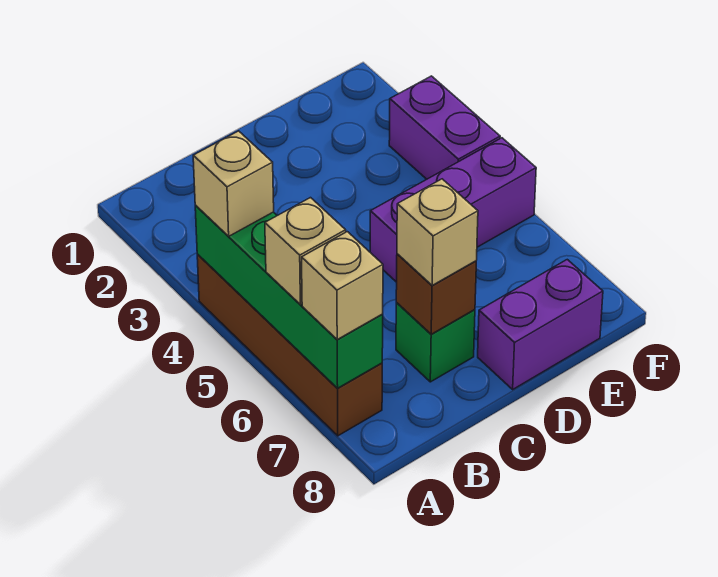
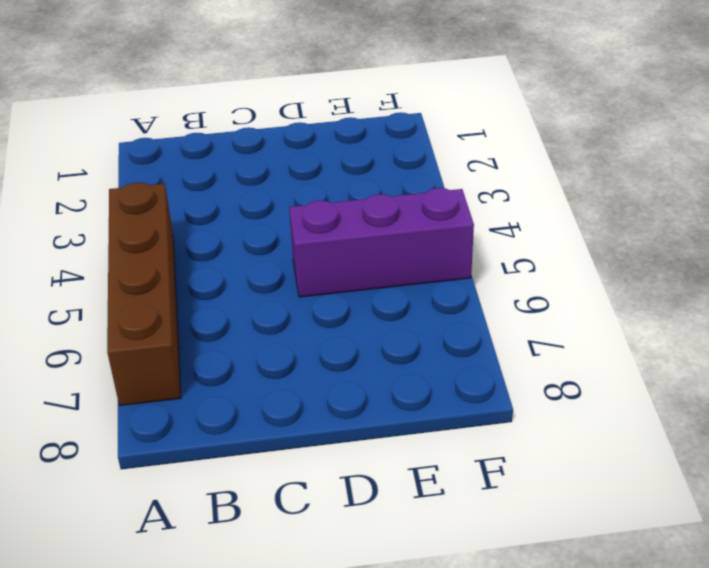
none -> green 1x1 brick [396,303,475,382]
none -> purple 1x2 brick [478,260,603,389]

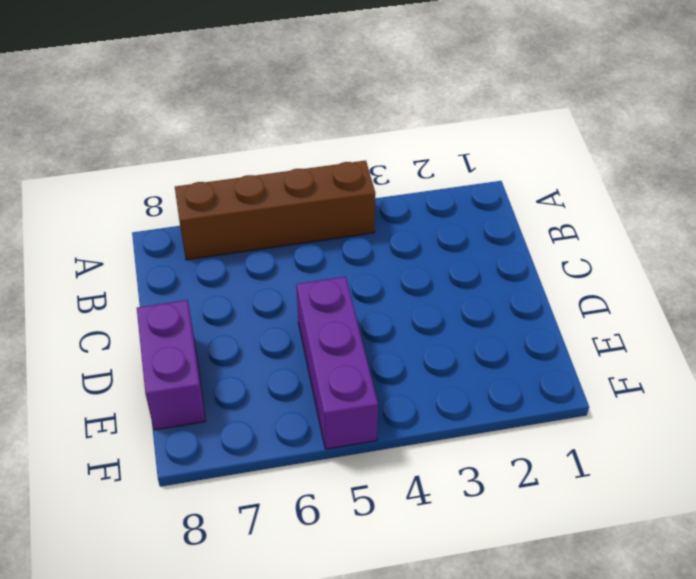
none -> green 1x1 brick [396,303,475,382]
none -> purple 1x2 brick [389,76,500,179]

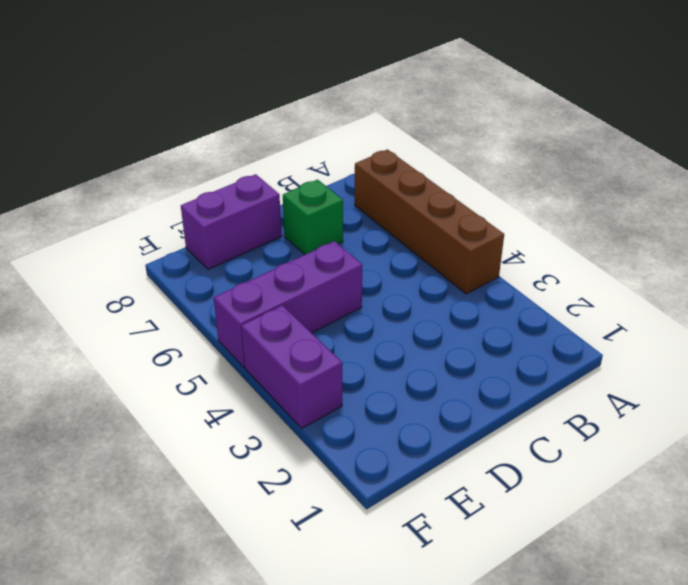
none -> green 1x4 brick [195,206,383,388]
none -> brown 1x1 brick [396,254,476,334]

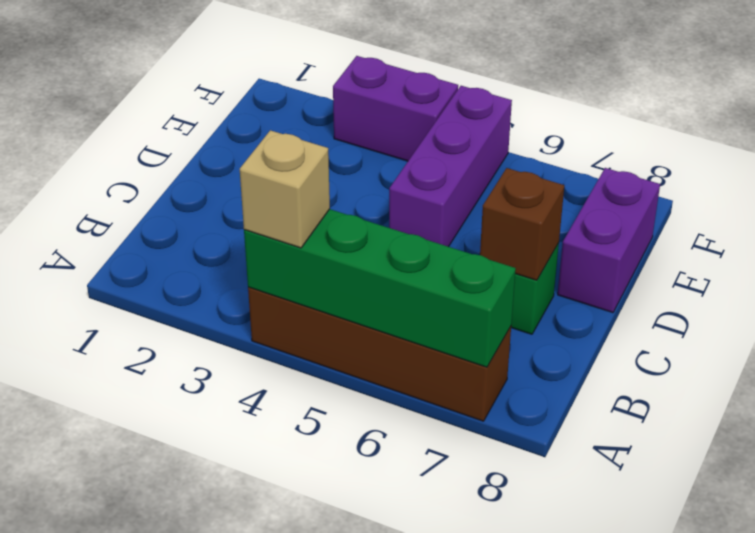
none -> tan 1x1 brick [265,198,346,305]
none -> tan 1x1 brick [302,232,383,339]

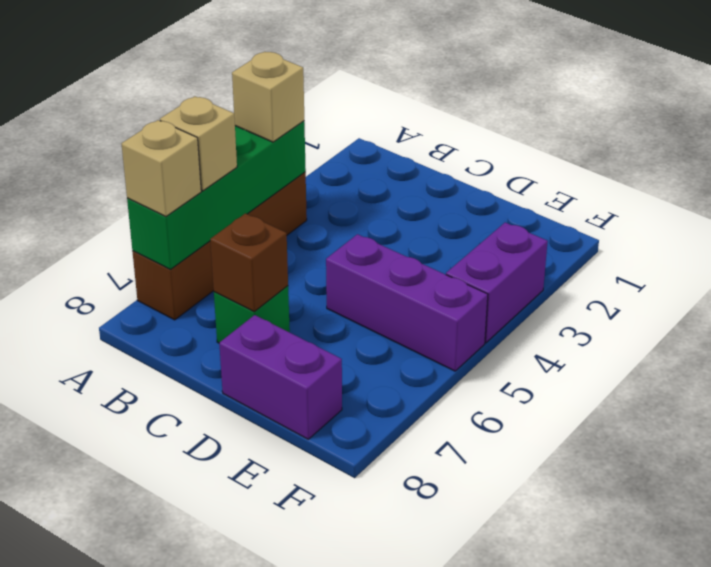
none -> tan 1x1 brick [397,179,478,286]

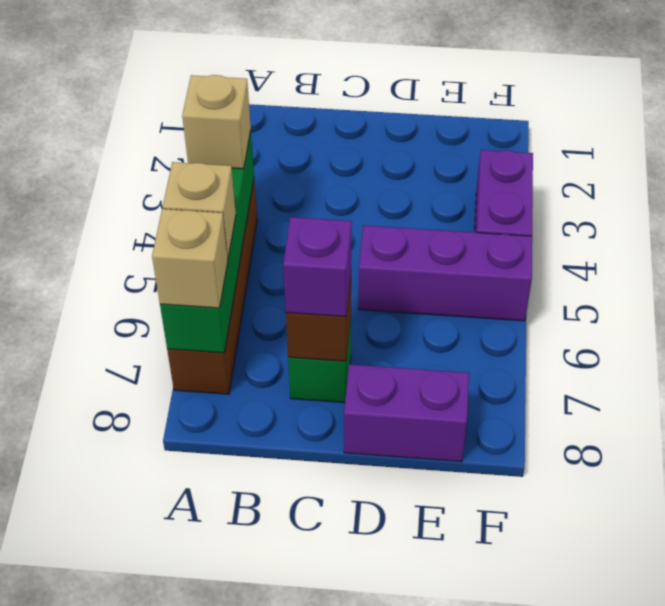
purple 1x1 brick [283,217,352,317] -> tan 1x1 brick [397,179,478,286]

